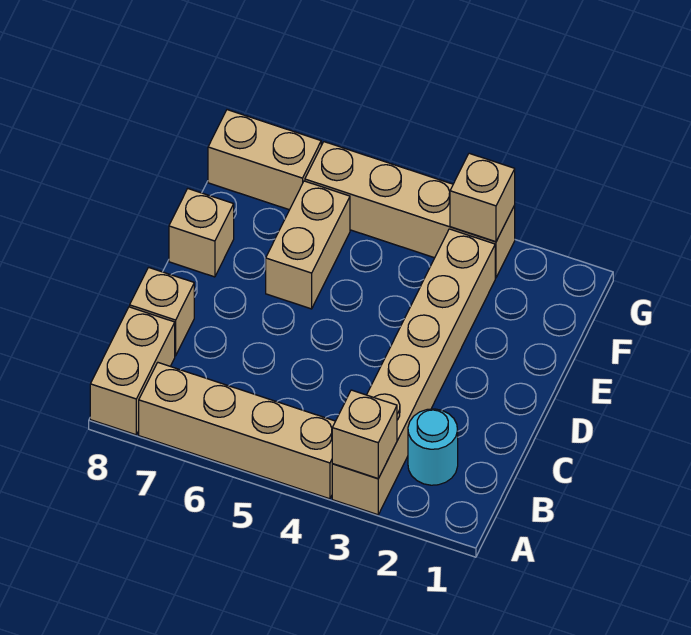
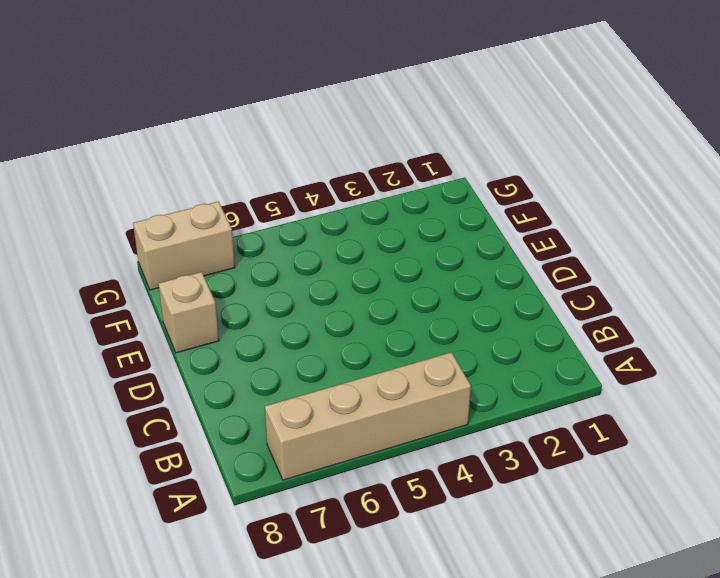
none -> tan 1x6 brick [332,229,495,515]
none -> tan 1x2 brick [90,307,175,435]

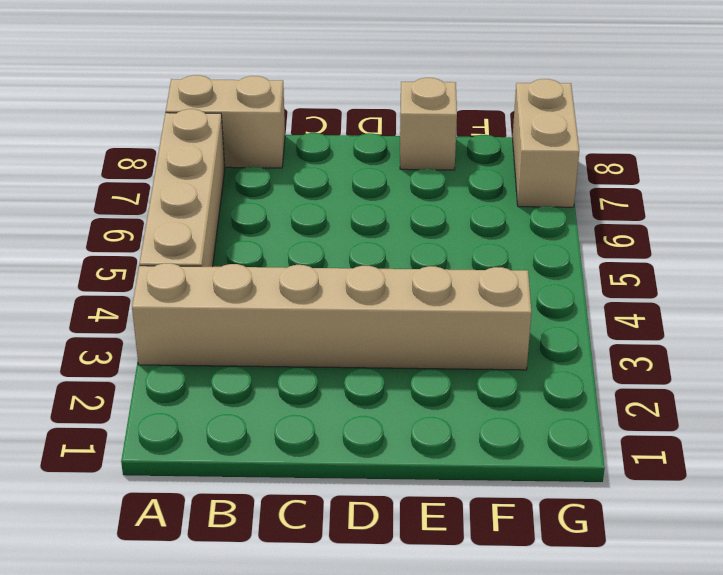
none -> cyan 1x1 round brick [408,409,458,485]
none -> tan 1x1 brick [130,267,194,356]

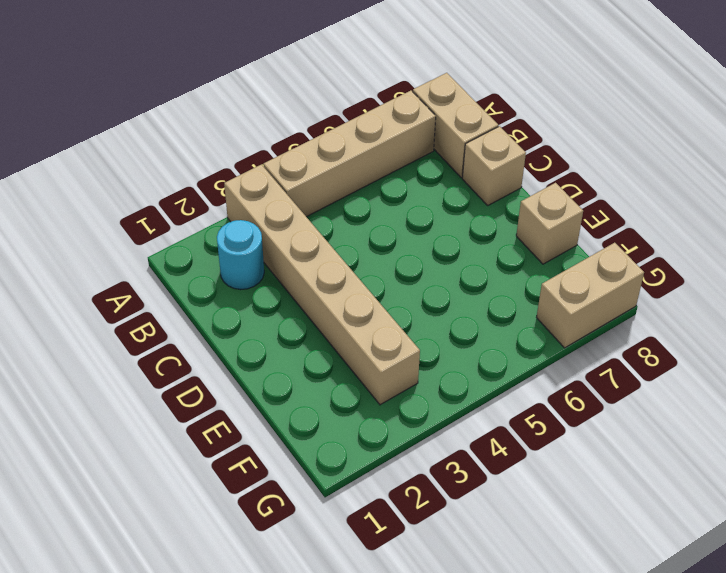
none -> tan 1x2 brick [266,181,350,309]
none -> tan 1x4 brick [305,142,515,278]

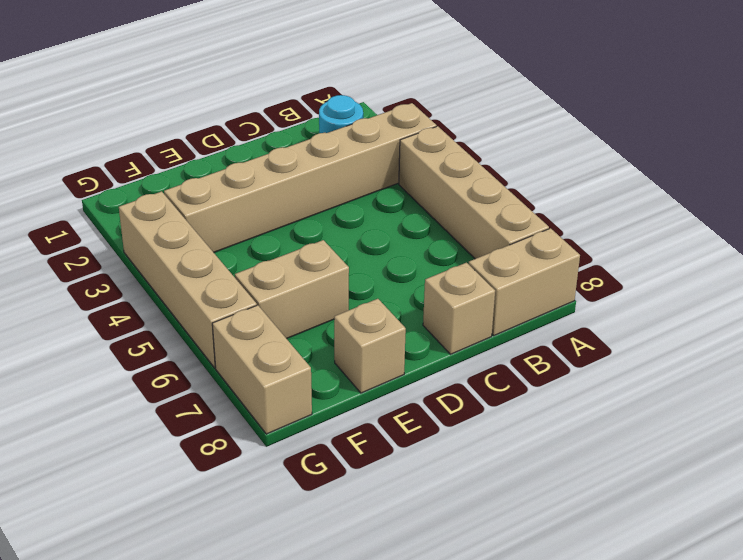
none -> tan 1x1 brick [332,390,397,478]
none -> tan 1x1 brick [450,153,515,242]

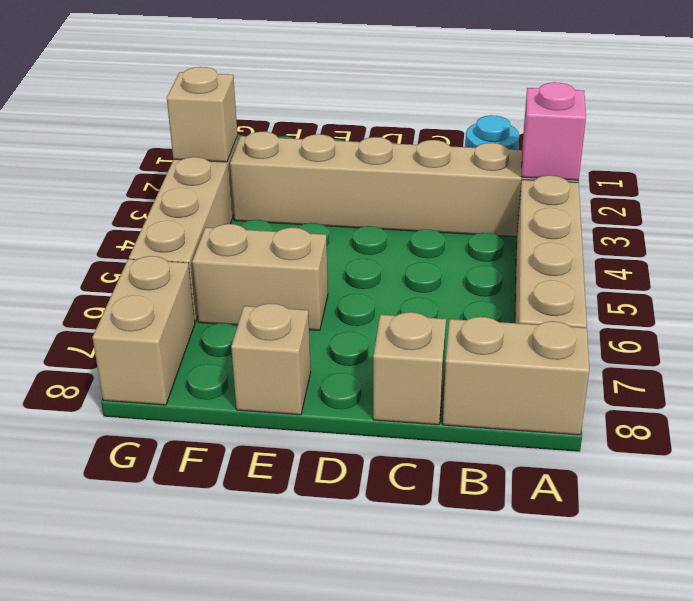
pink 1x1 brick [522,82,586,180] -> tan 1x1 brick [332,390,397,478]

